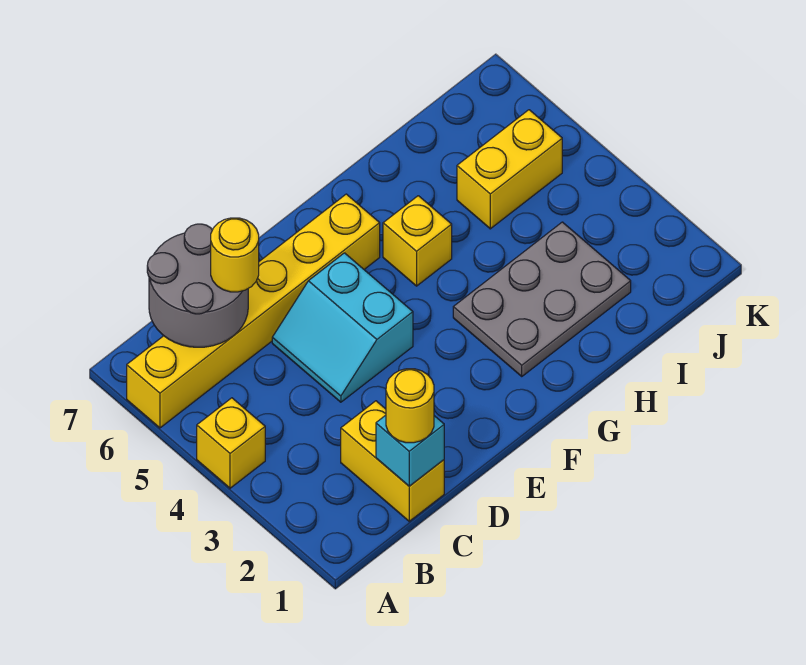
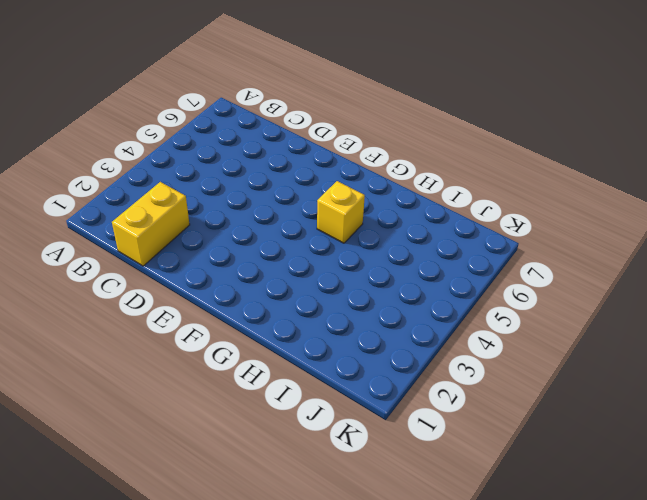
none -> yellow 1x1 brick [197,398,265,488]
none -> yellow 1x6 brick [127,194,380,428]

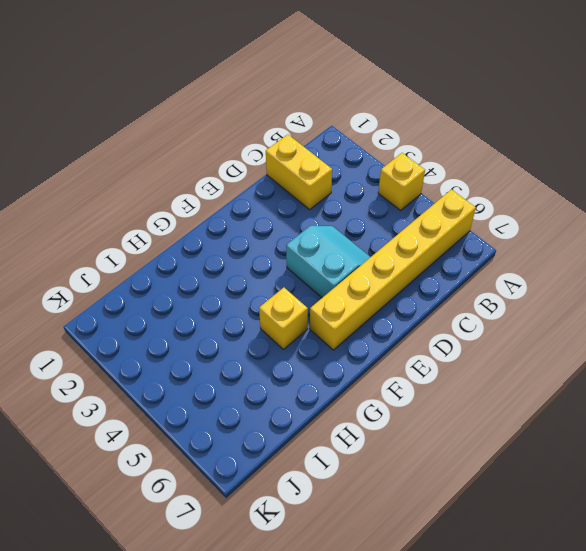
none -> grey 2x3 plate [453,222,631,376]
none -> yellow 1x2 brick [457,110,562,229]

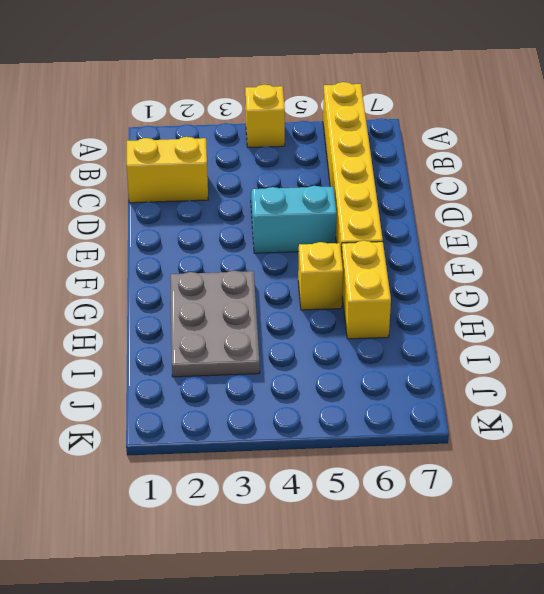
yellow 1x2 brick [341,241,391,339] -> yellow 1x2 brick moved to [457,110,562,229]
none -> grey 2x2 round brick [147,224,248,347]
none -> cyan 1x1 brick [376,415,444,486]

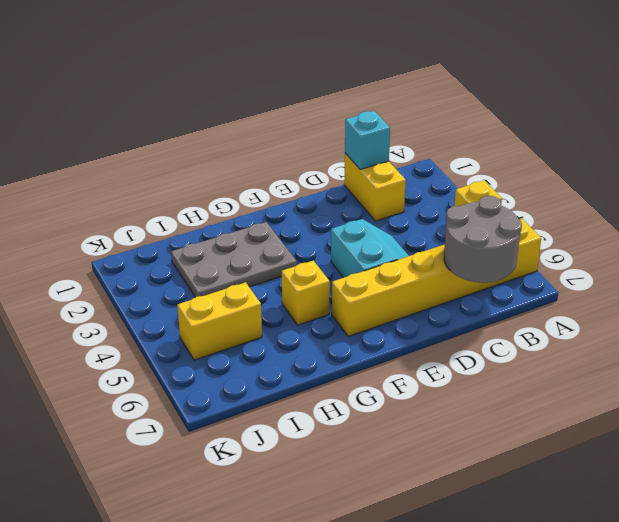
none -> yellow 1x1 round brick [386,369,434,443]
none -> yellow 1x1 round brick [211,218,259,292]

